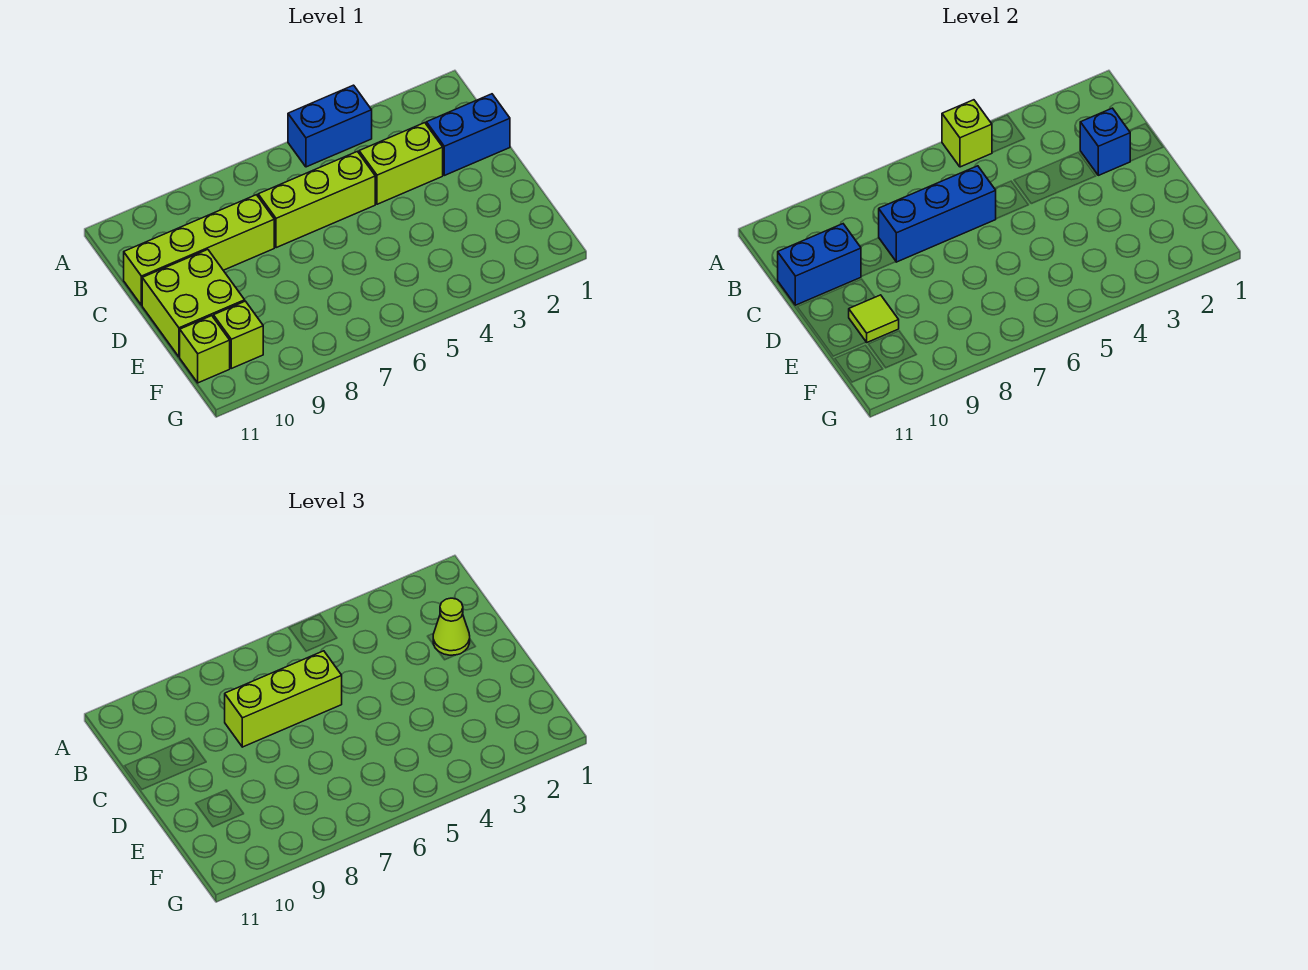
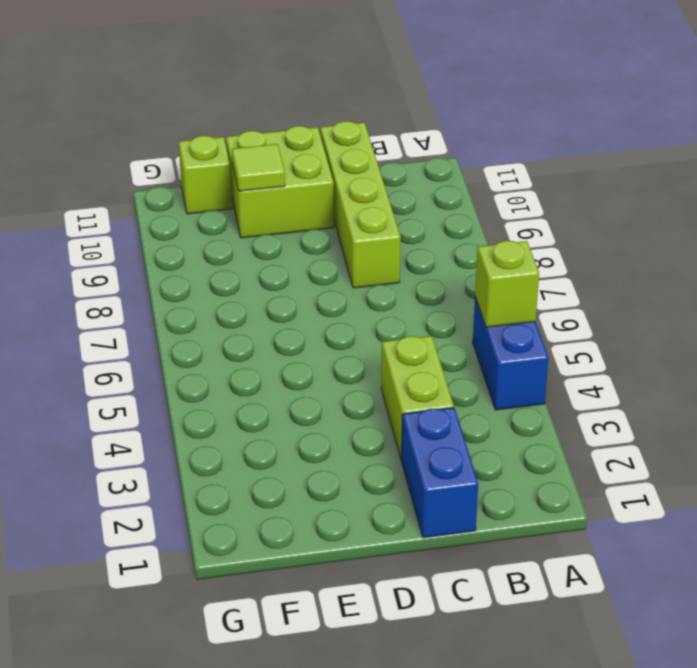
none -> lime 1x3 brick [258,151,375,248]
none -> lime 1x1 brick [213,301,263,368]
none -> blue 1x1 brick [1080,108,1130,175]

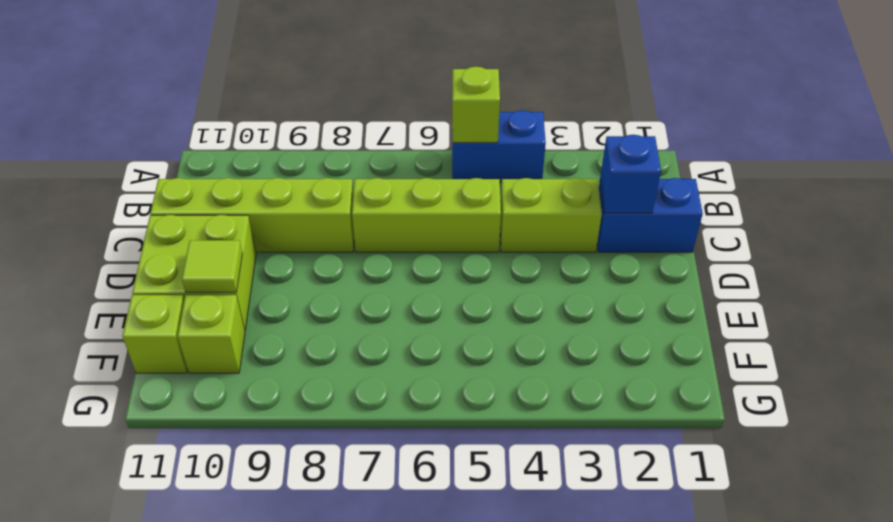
none -> blue 1x3 brick [879,166,996,262]
none -> blue 1x2 brick [778,224,861,305]
none -> lime 1x1 cone [433,598,470,655]

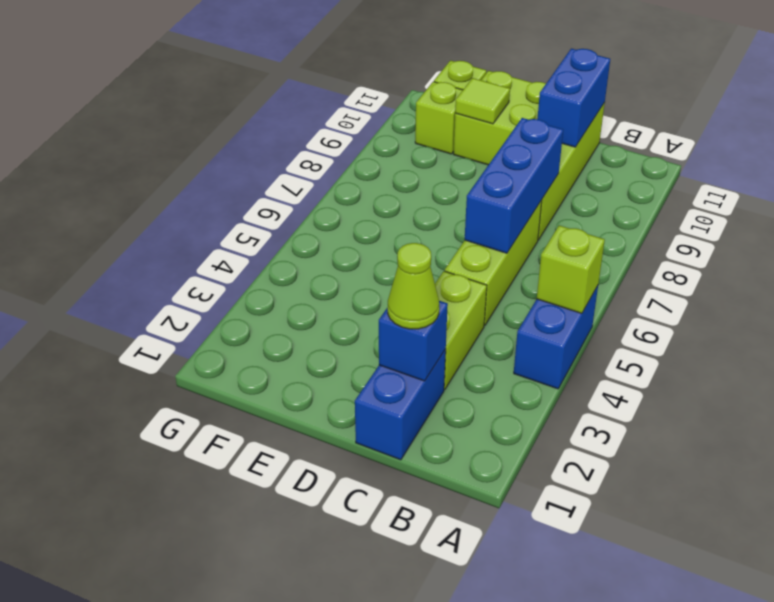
none -> lime 1x3 brick [225,651,342,747]

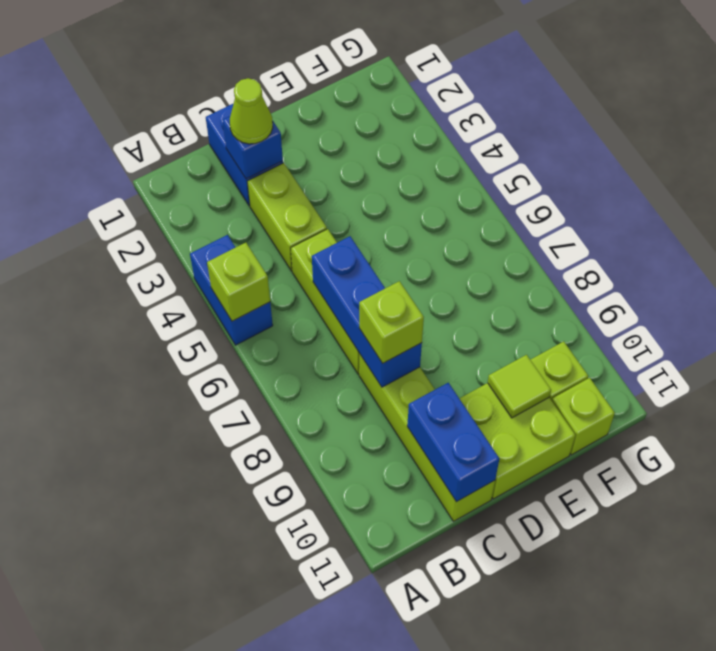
lime 1x1 brick [359,281,424,363] -> lime 1x3 brick [225,651,342,747]

